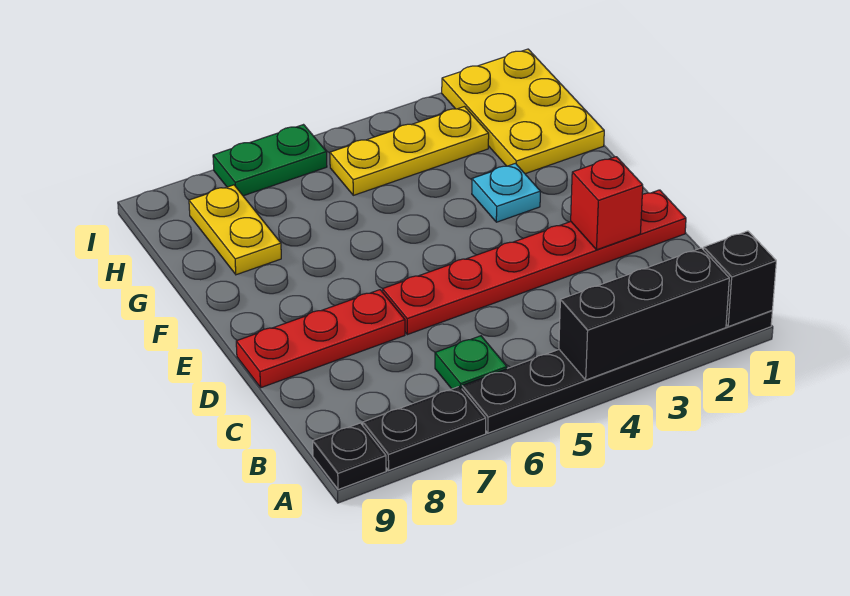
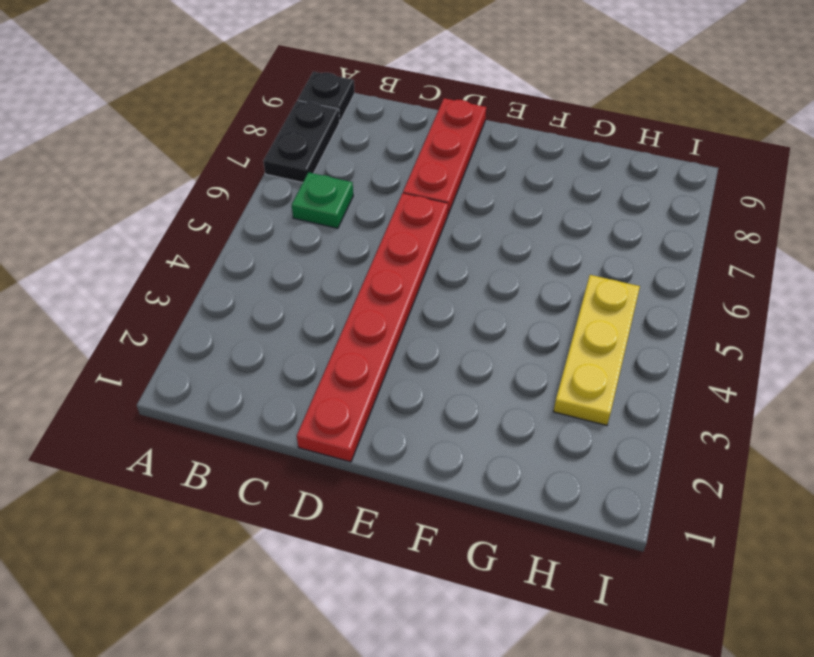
none -> black 1x6 plate [462,311,772,433]
none -> cyan 1x1 plate [472,163,540,222]
none -> yellow 2x3 plate [442,49,604,174]

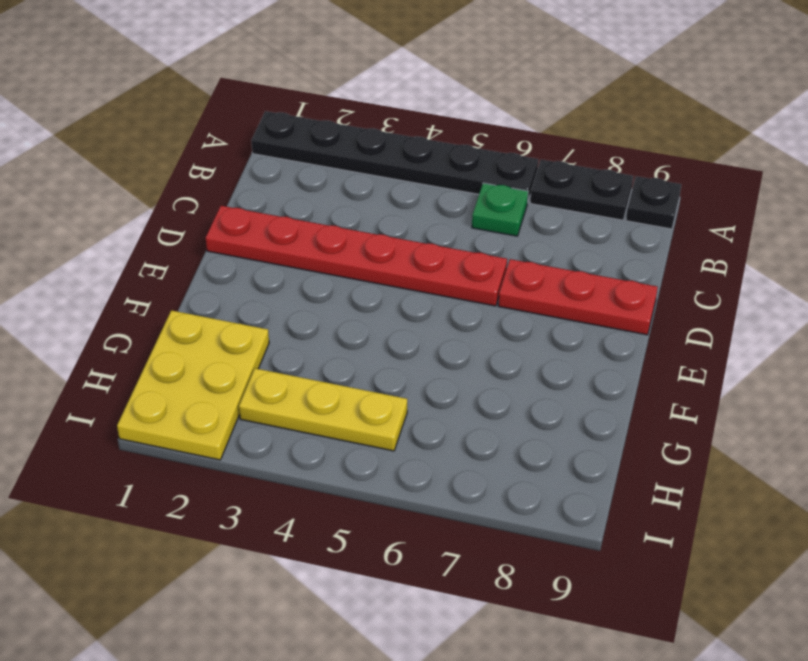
none -> cyan 1x1 plate [472,163,540,222]
none -> yellow 1x2 plate [189,185,281,275]
none -> green 1x2 plate [213,125,327,196]

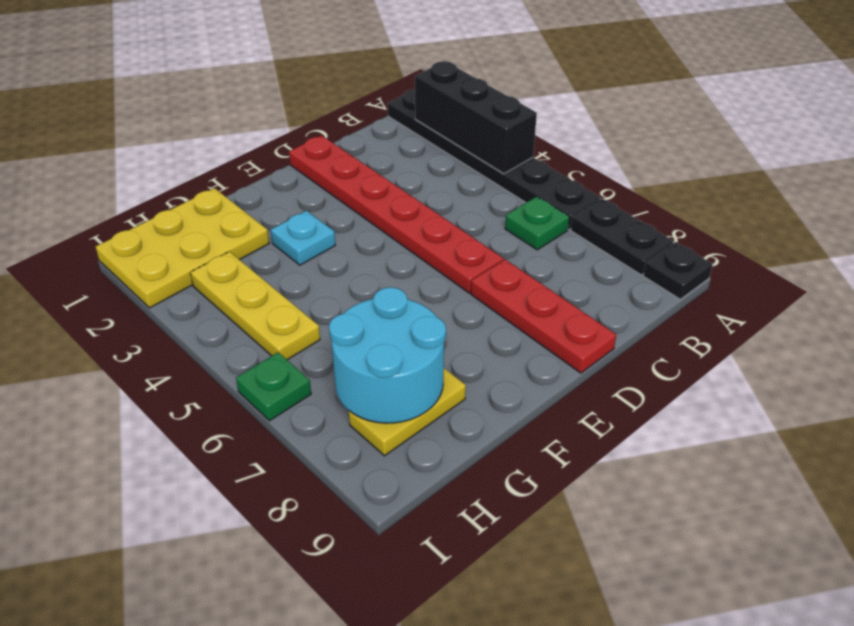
cyan 2x2 round brick [329,287,446,423] -> none
green 1x1 plate [236,352,311,421] -> green 1x2 plate [213,125,327,196]
none -> black 1x1 brick [704,231,776,327]
none -> red 1x1 brick [571,157,643,250]

